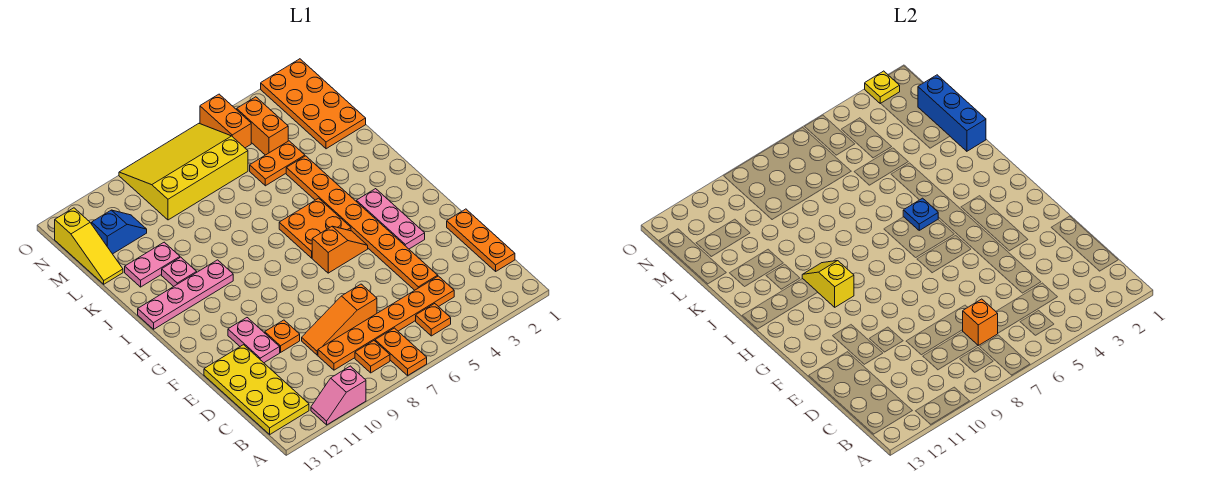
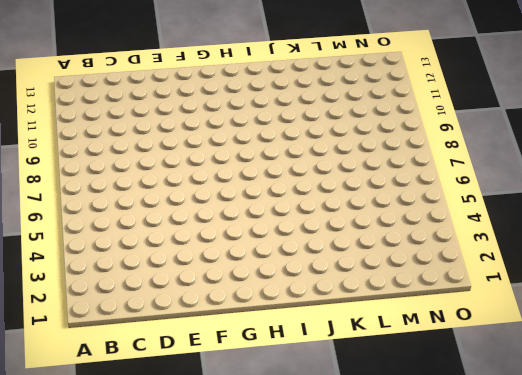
none -> orange 1x2 plate [375,328,427,375]
none -> pink 1x2 slope [311,366,366,425]
none -> orange 1x1 plate [416,304,451,336]

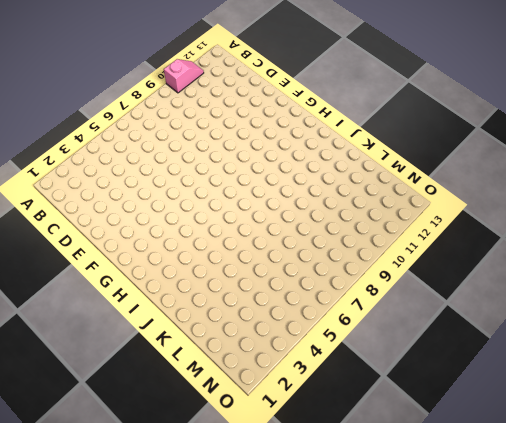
none -> orange 1x2 plate [375,328,427,375]
none -> orange 1x1 plate [416,304,451,336]
none -> orange 1x1 plate [355,341,390,373]

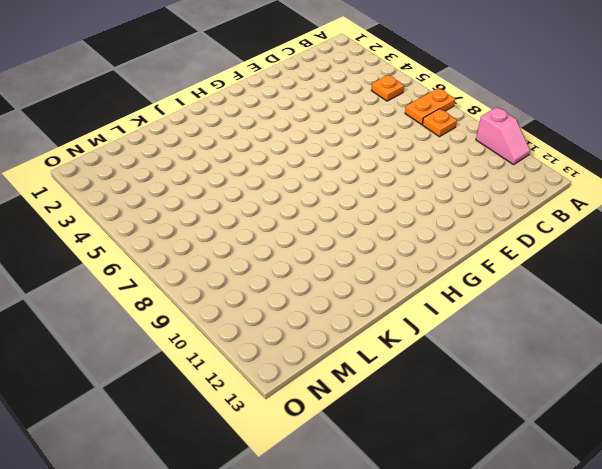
none -> yellow 2x4 plate [204,345,309,434]
none -> orange 1x3 plate [447,209,515,271]
none -> orange 1x6 plate [318,276,454,370]

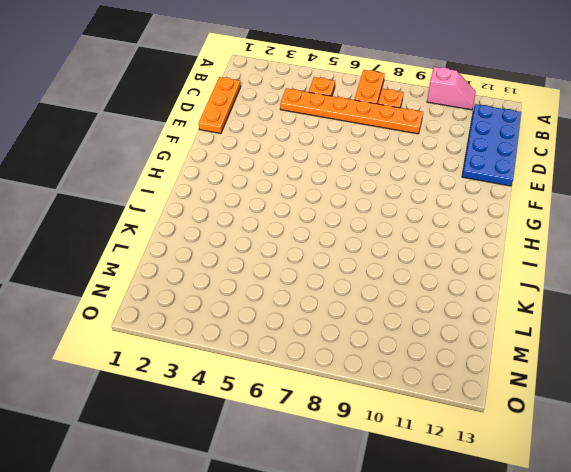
blue 2x4 plate [462,104,521,186] -> yellow 2x4 plate [204,345,309,434]
none -> orange 1x8 plate [286,156,438,290]
none -> orange 1x3 slope [302,284,377,355]
none -> orange 1x1 plate [265,320,300,352]

